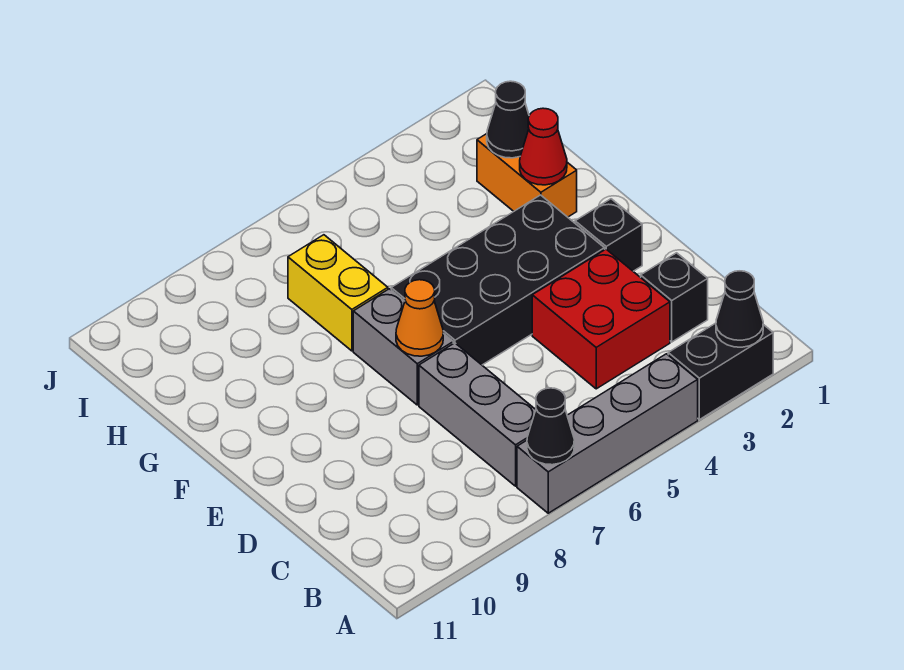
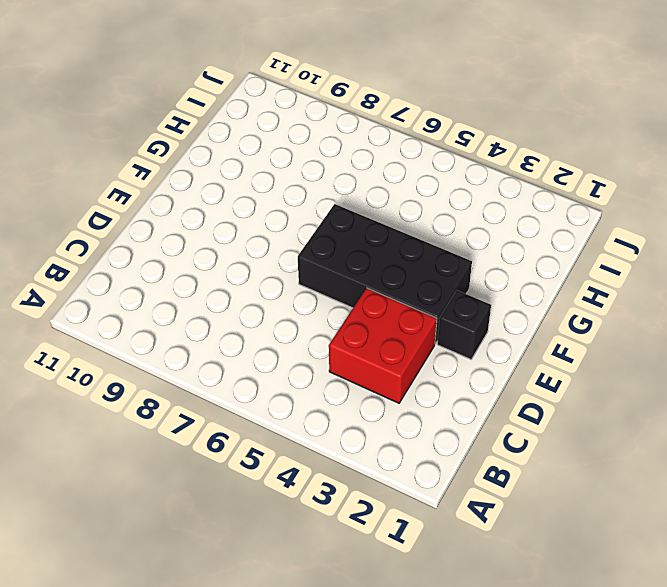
none -> black 1x2 brick [668,323,773,420]
none -> grey 1x4 brick [517,354,698,513]
none -> grey 1x3 brick [419,343,536,486]

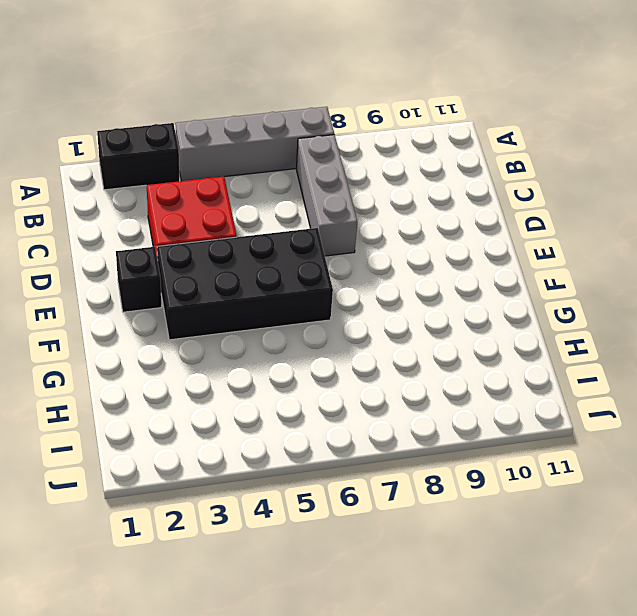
none -> black 1x1 brick [641,253,708,342]
none -> grey 1x2 brick [353,289,453,405]
none -> orange 1x2 brick [477,134,577,217]

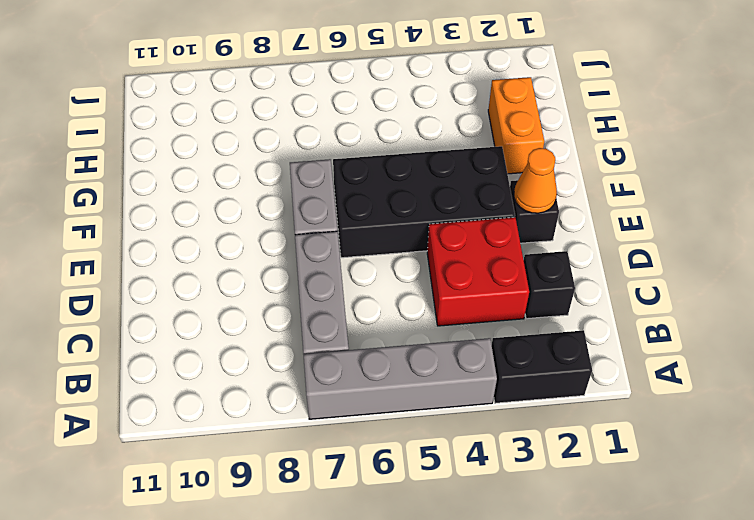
orange 1x1 cone [514,148,557,213] -> orange 1x1 cone moved to [396,280,443,356]
none -> yellow 1x2 brick [288,235,388,351]
none -> black 1x1 cone [716,271,763,347]
none -> black 1x1 cone [527,388,574,465]

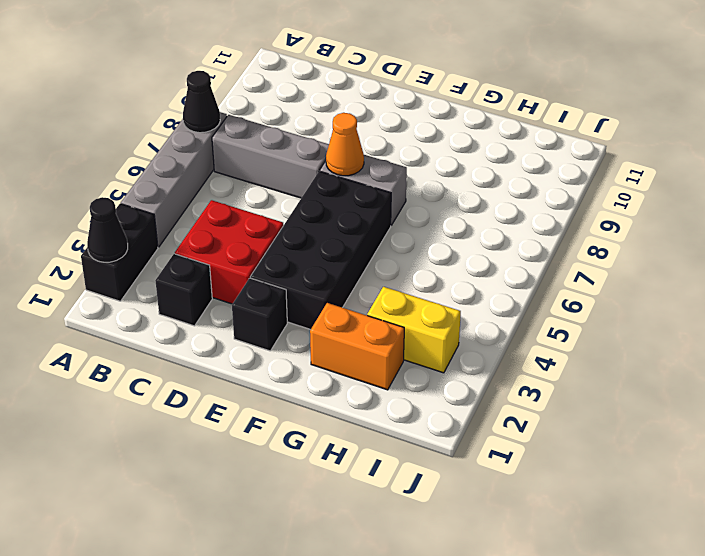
yellow 1x2 brick [367,287,461,373] -> yellow 1x2 brick moved to [288,235,388,351]
none -> red 1x1 cone [520,108,567,185]
none -> black 1x1 cone [487,81,529,158]

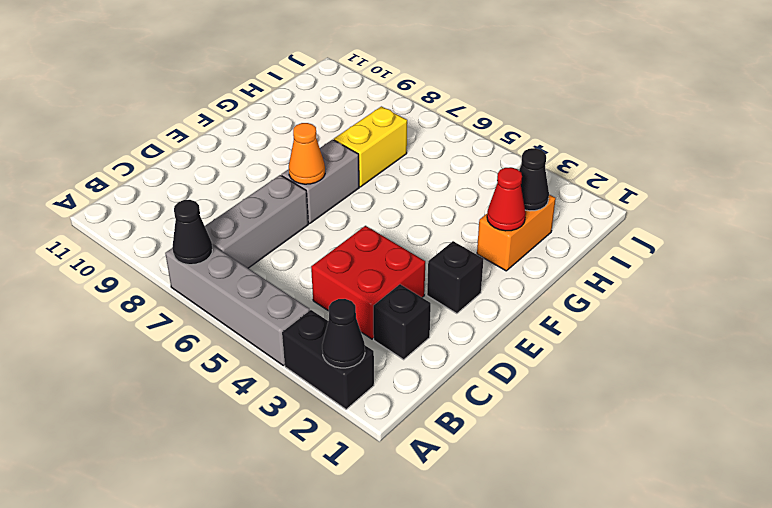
none -> black 2x4 brick [391,195,605,365]

